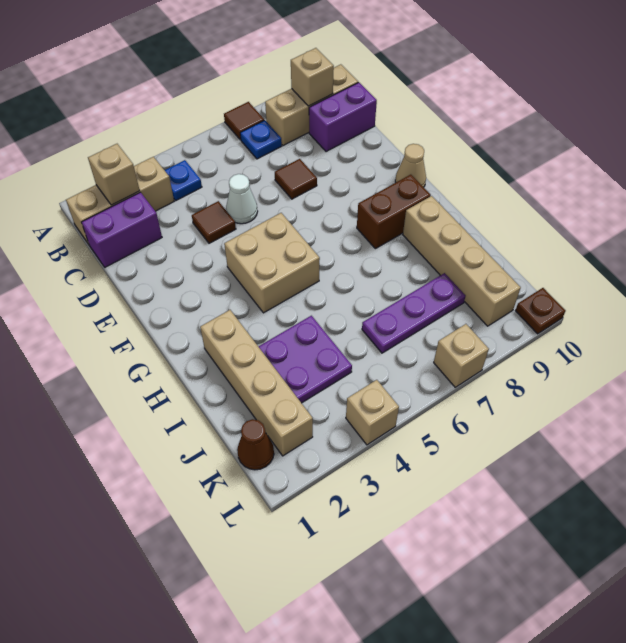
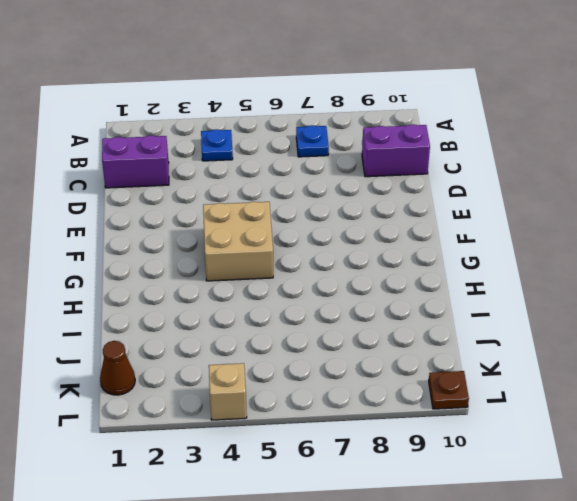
none -> brown 1x1 tile [224,102,264,140]
none -> tan 1x3 brick [66,157,174,244]
none -> tan 1x3 brick [265,64,358,146]

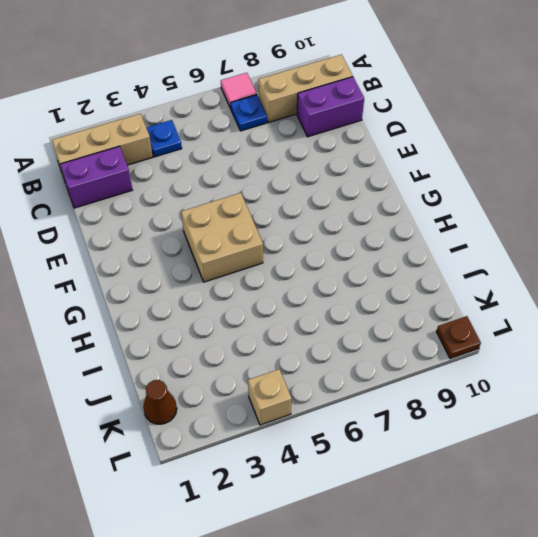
pink 1x1 tile [221,73,257,108] -> brown 1x1 tile [224,102,264,140]
none -> brown 1x1 tile [192,201,236,243]
none -> white 1x1 cone [226,174,258,224]
none -> brown 1x1 tile [275,159,317,199]

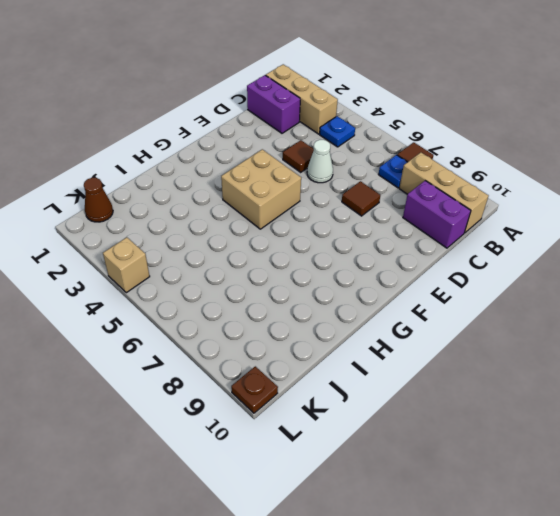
none -> tan 1x1 cone [395,144,426,187]
none -> brown 1x2 brick [357,175,431,249]
none -> tan 1x4 brick [200,310,313,456]

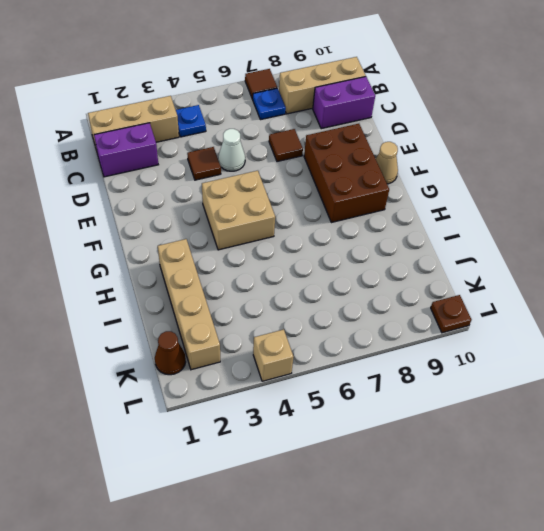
brown 2x3 brick [304,124,389,223] -> brown 1x2 brick [357,175,431,249]
none -> tan 1x4 brick [403,196,521,326]
none -> purple 2x2 plate [258,316,352,403]
none -> purple 1x3 plate [362,273,466,353]

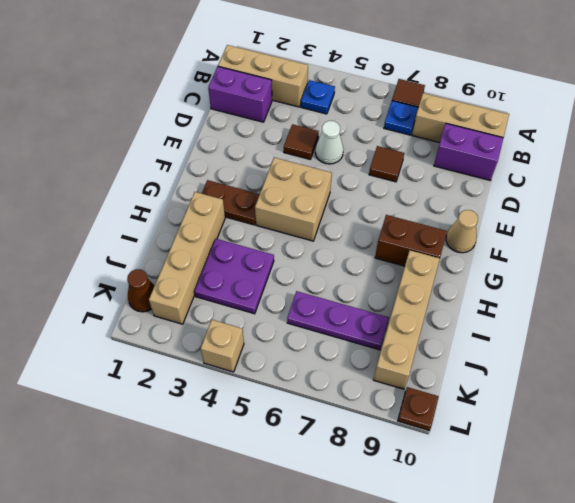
brown 1x2 plate [202,180,260,225] -> none
none -> tan 1x1 brick [434,324,489,387]
none -> tan 1x1 brick [88,144,140,205]
none -> tan 1x1 brick [291,48,334,106]

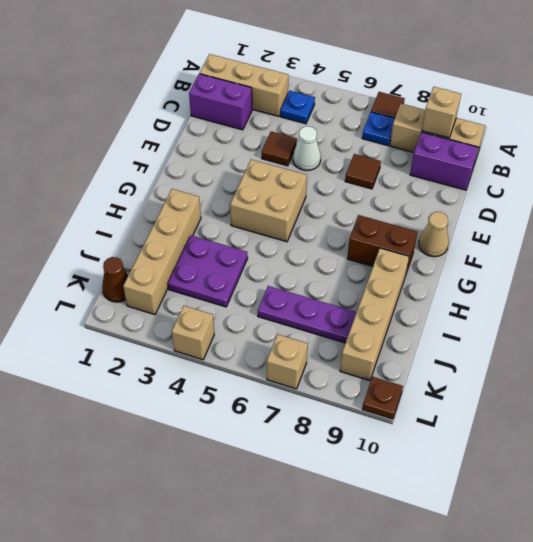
none -> tan 1x1 brick [88,144,140,205]

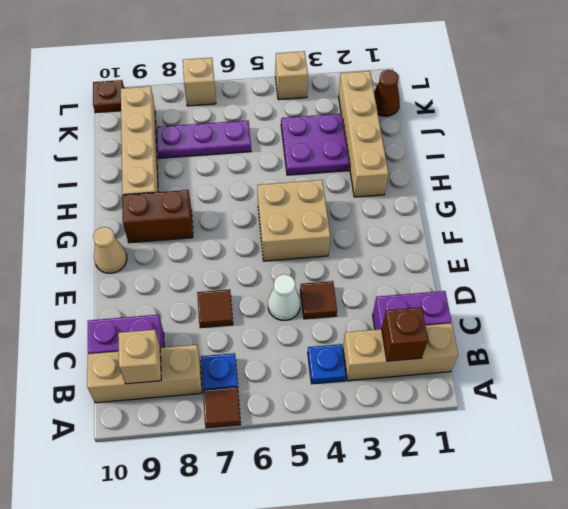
brown 1x1 brick [382,307,428,361] -> tan 1x1 brick [88,144,140,205]

